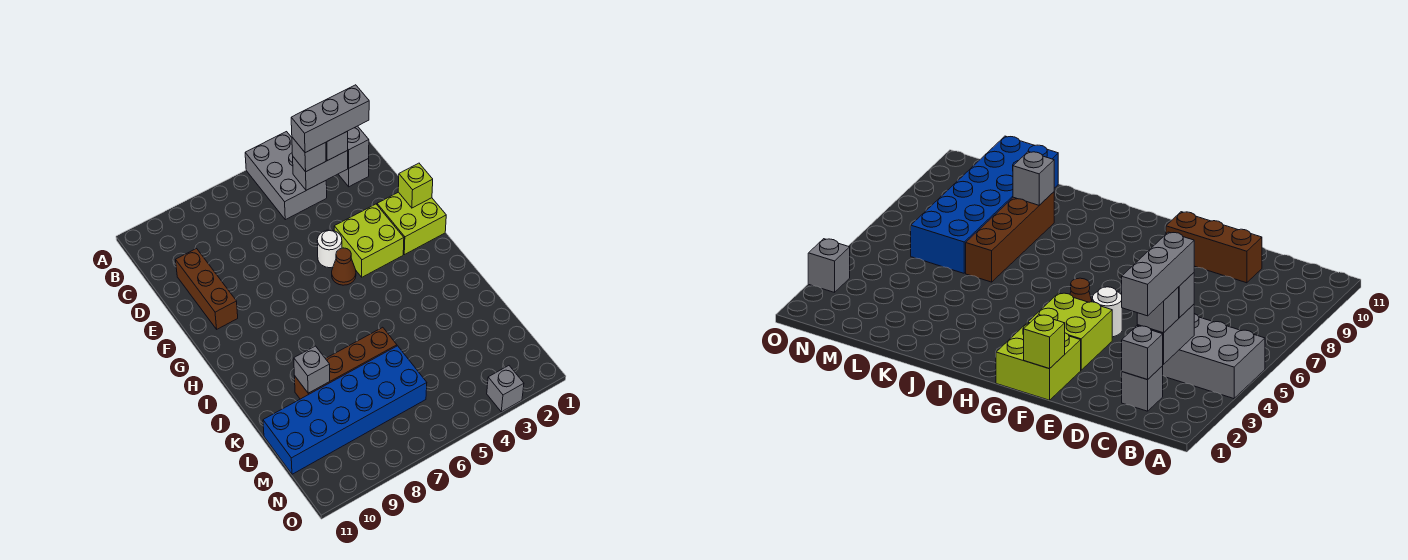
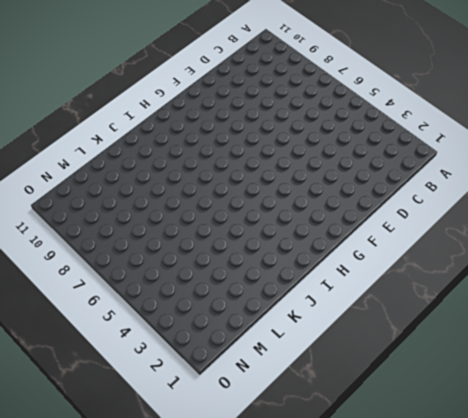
none -> grey 2x3 brick [245,132,327,220]
none -> grey 1x1 brick [338,159,369,187]
none -> brown 1x3 brick [176,249,238,329]

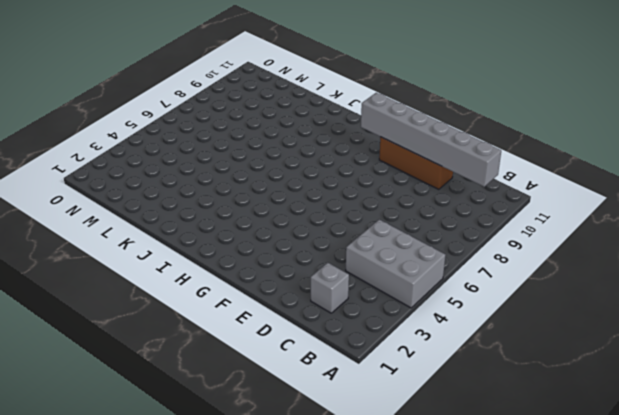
grey 1x6 brick [361,93,501,187] -> none
none -> lime 2x2 brick [377,192,446,255]
none -> lime 2x2 brick [334,204,404,277]
none -> white 1x1 round brick [317,230,342,268]

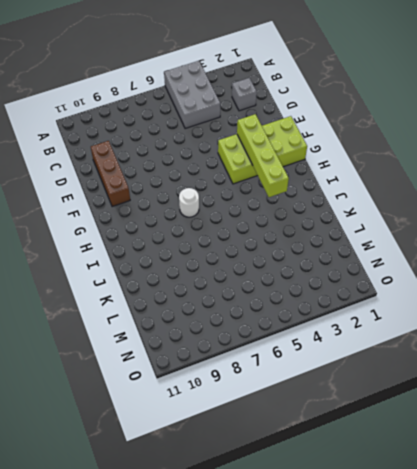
lime 1x4 brick [237,114,289,197] -> none
white 1x1 round brick [179,188,199,217] -> white 1x1 round brick moved to [317,230,342,268]
none -> brown 1x1 cone [332,248,356,285]
none -> brown 1x4 brick [295,327,397,399]
none -> blue 2x6 brick [263,346,427,474]

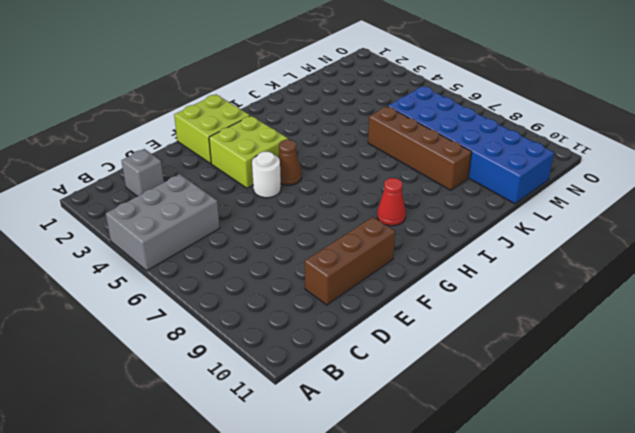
red 1x1 cone [377,178,406,226] -> none
none -> grey 1x1 brick [487,366,524,412]
none -> grey 1x1 brick [347,126,369,168]
none -> grey 1x2 brick [293,151,348,190]

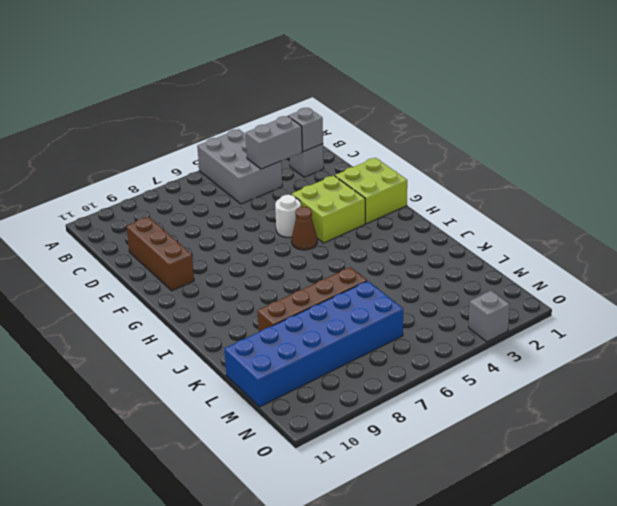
none -> lime 1x1 brick [398,163,433,208]
none -> grey 1x1 brick [294,346,330,393]
none -> grey 1x1 brick [326,131,348,161]

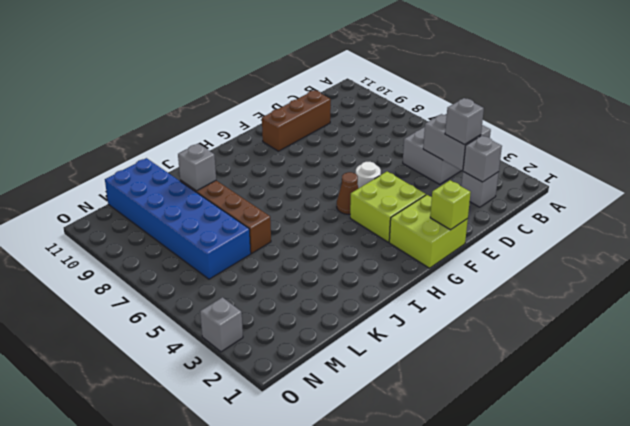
none -> grey 1x1 brick [292,137,326,172]
none -> grey 1x3 brick [291,85,369,153]

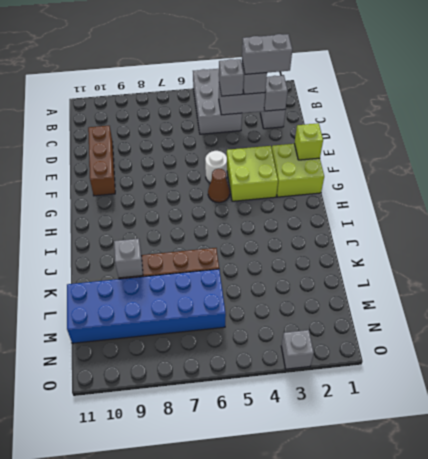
grey 1x2 brick [242,34,292,74] -> grey 1x3 brick [291,85,369,153]

